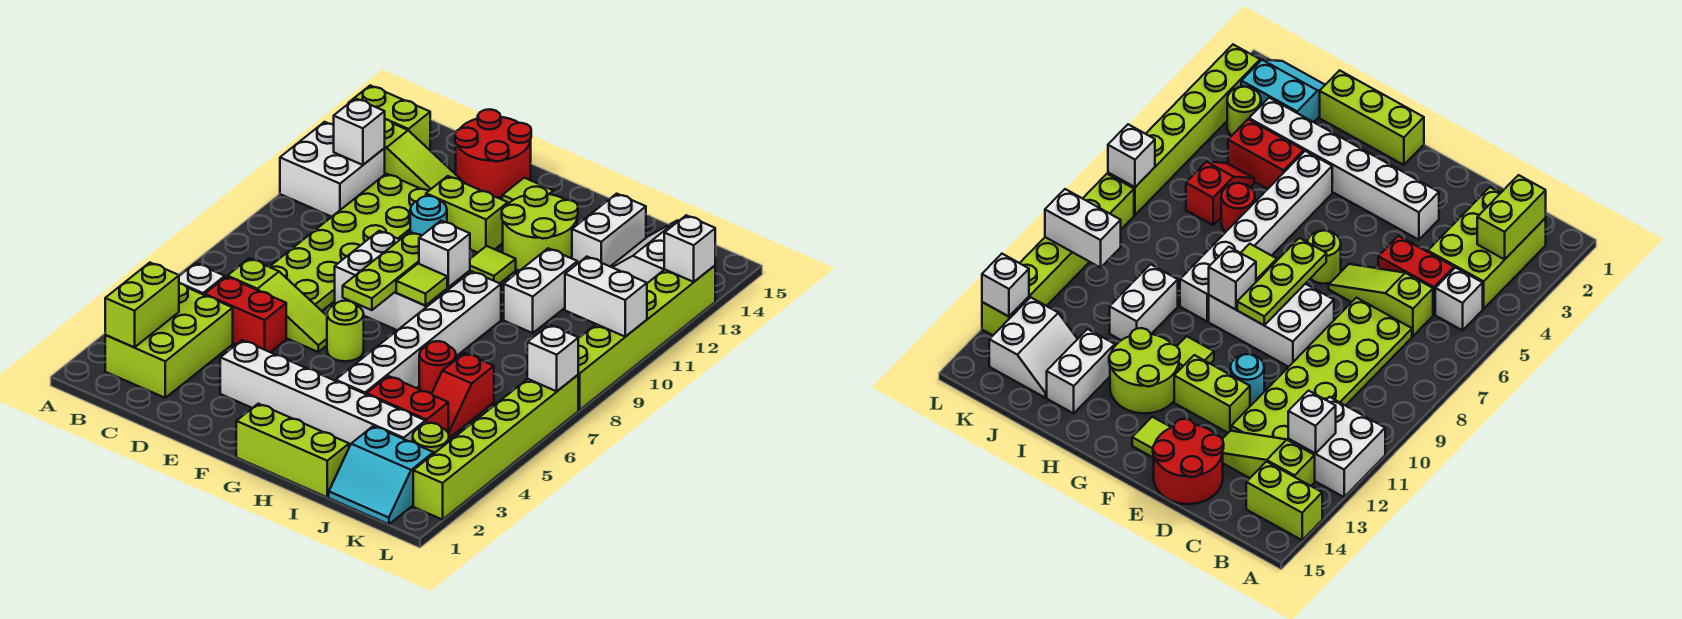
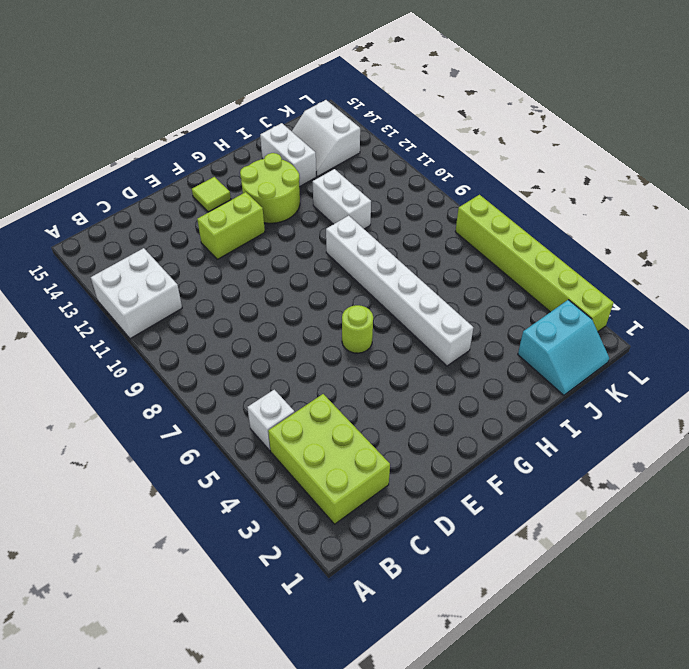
none -> lime 1x2 brick [348,85,430,149]
none -> lime 1x3 slope [385,119,464,191]
none -> red 1x2 brick [205,277,286,352]
none -> lime 1x3 slope [227,258,327,352]

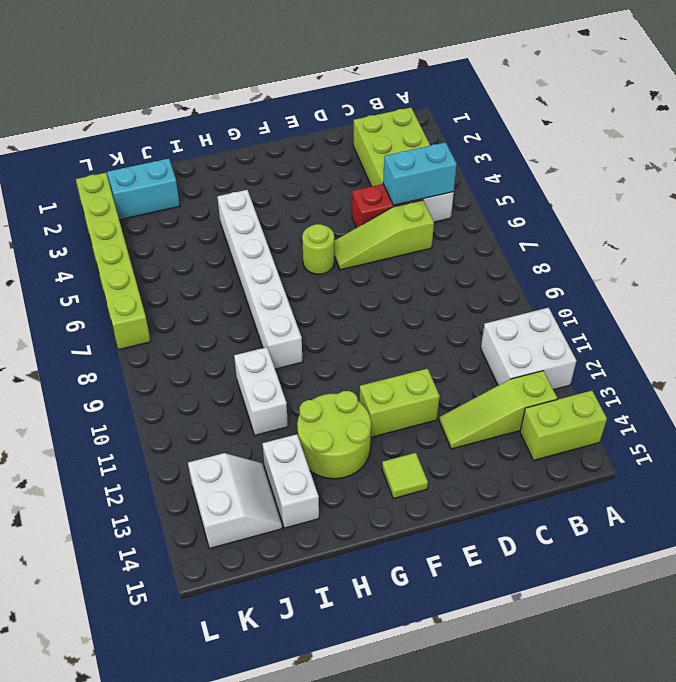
cyan 1x2 brick [383,142,457,205] -> none
none -> lime 2x6 plate [270,174,428,311]
none -> red 2x2 round brick [455,109,531,197]
none -> white 1x6 brick [220,340,426,447]
none -> white 2x3 brick [335,231,470,330]

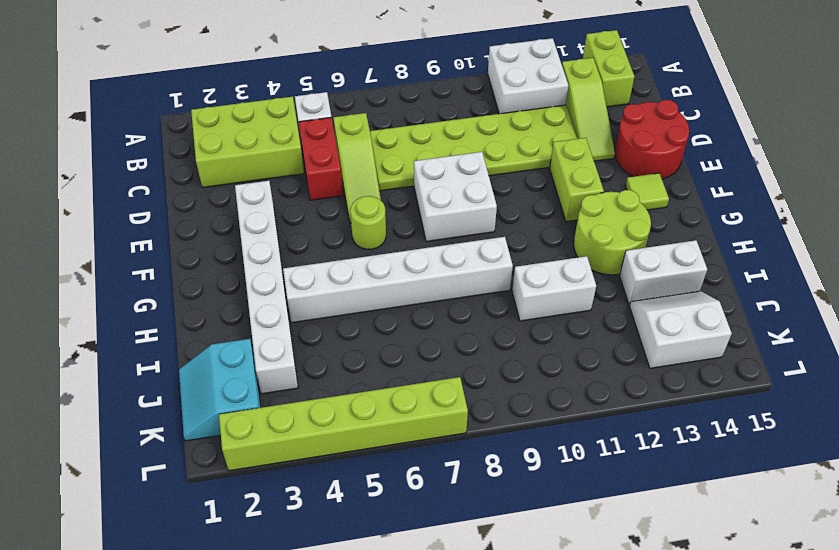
white 2x2 brick [414,152,497,242] -> white 2x3 brick [335,231,470,330]
none -> cyan 1x1 round brick [410,196,447,235]
none -> lime 1x3 brick [236,404,349,497]
none -> lime 1x1 tile [470,246,516,283]
none -> red 1x2 brick [367,376,448,432]

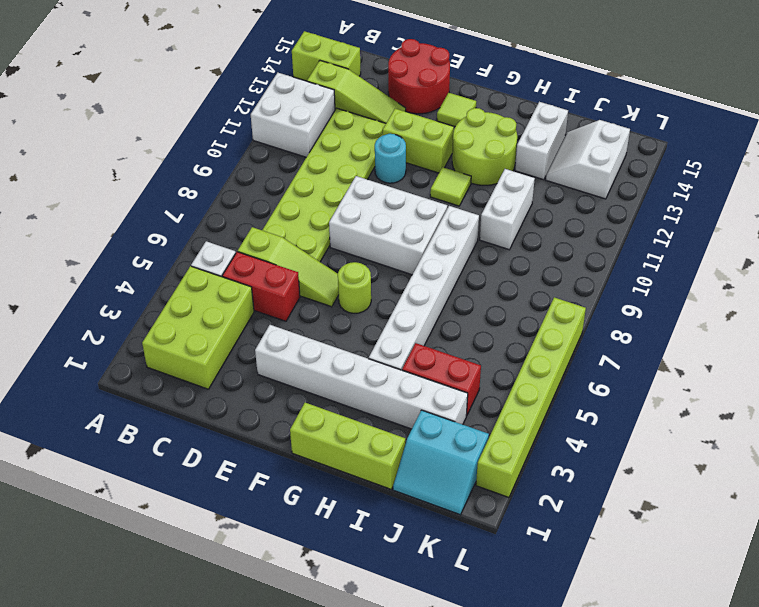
none -> red 1x1 round brick [419,341,456,394]
none -> red 1x2 slope [432,353,494,438]
none -> lime 1x1 round brick [413,423,449,454]
none -> lime 1x6 brick [578,266,715,410]

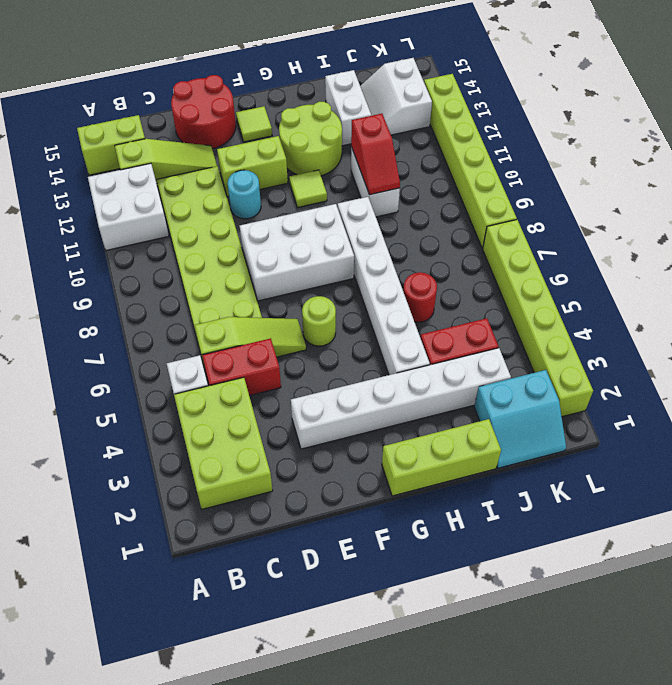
red 1x2 slope [351,114,400,195] -> red 1x2 slope moved to [432,353,494,438]
none -> lime 1x1 round brick [413,423,449,454]
none -> lime 1x2 brick [105,263,179,347]
none -> white 1x1 brick [334,98,385,165]
none -> lime 1x3 plate [343,232,422,310]

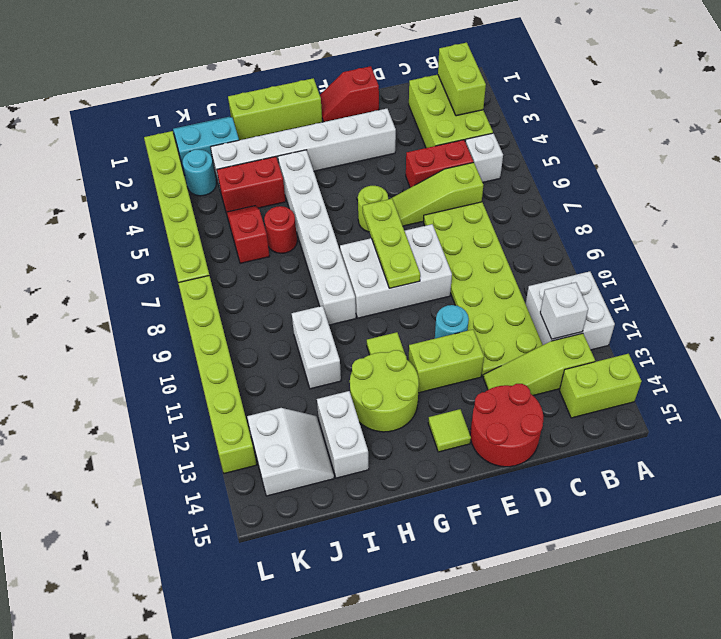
red 1x2 slope [320,66,379,122] -> none
cyan 1x1 round brick [183,150,216,196] -> lime 1x1 round brick [413,423,449,454]
none -> lime 1x1 tile [396,264,447,306]
none -> white 1x1 brick [419,221,470,287]
none -> white 1x2 brick [565,257,647,337]
none -> white 1x1 brick [527,325,578,391]

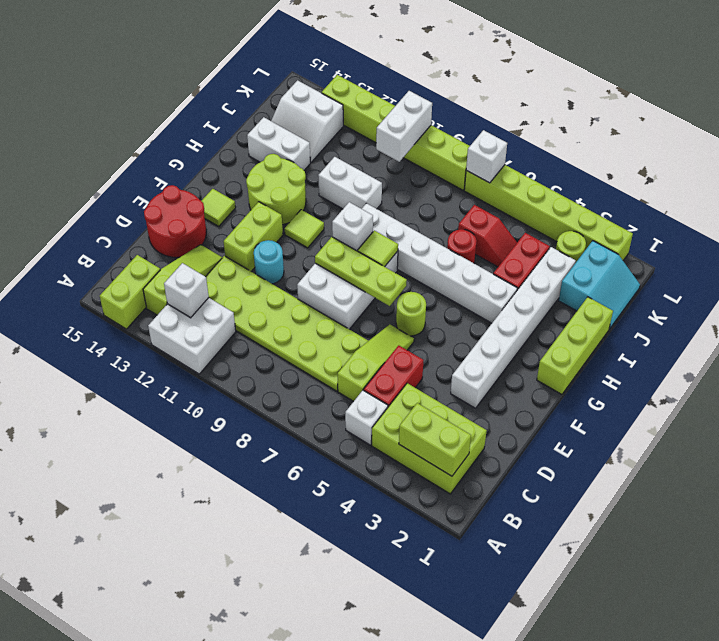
none -> white 1x1 brick [664,215,715,282]

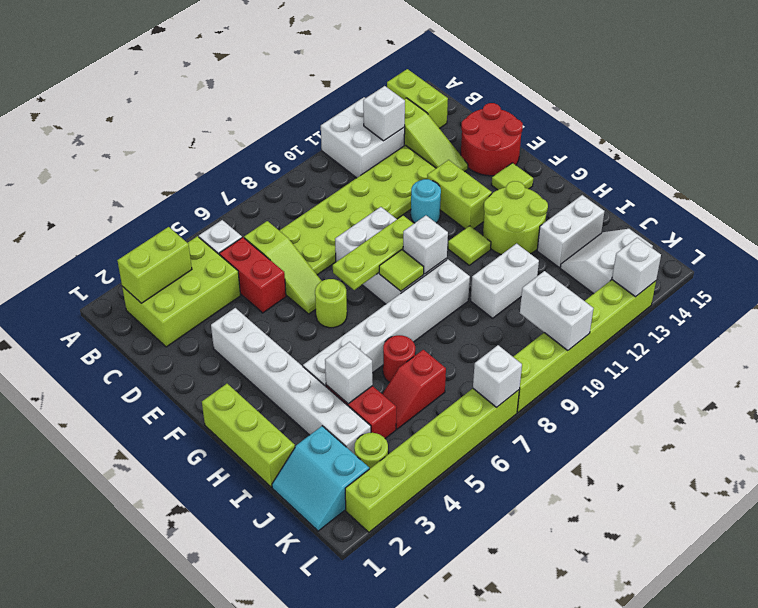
white 1x1 brick [325,342,373,404] -> none

